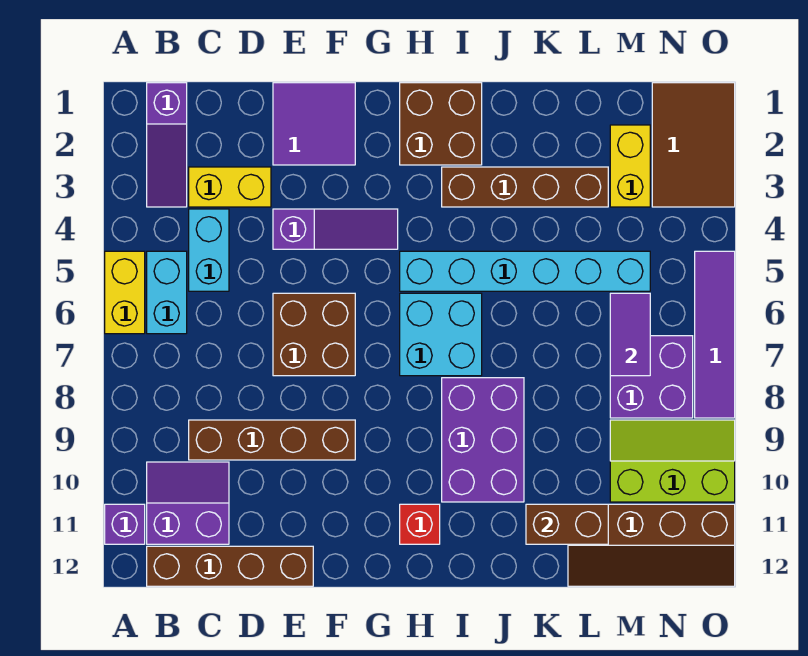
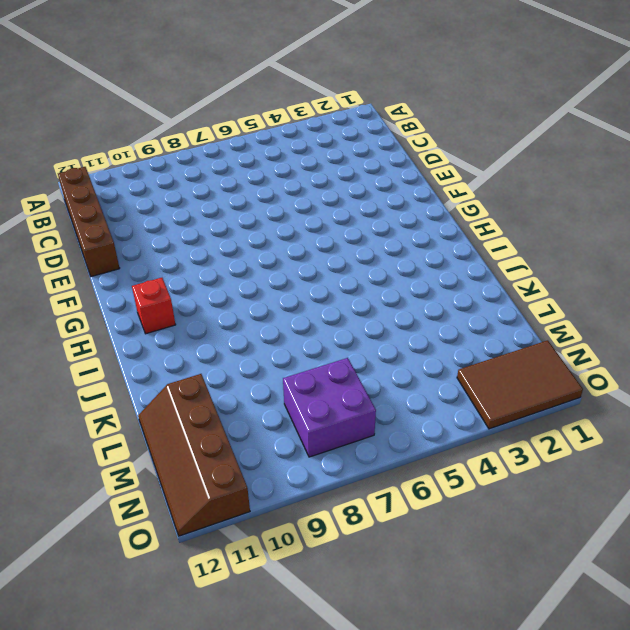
none -> yellow 1x2 brick [105,251,145,334]
none -> purple 1x1 brick [105,504,145,544]
none -> purple 1x3 slope [147,83,187,207]

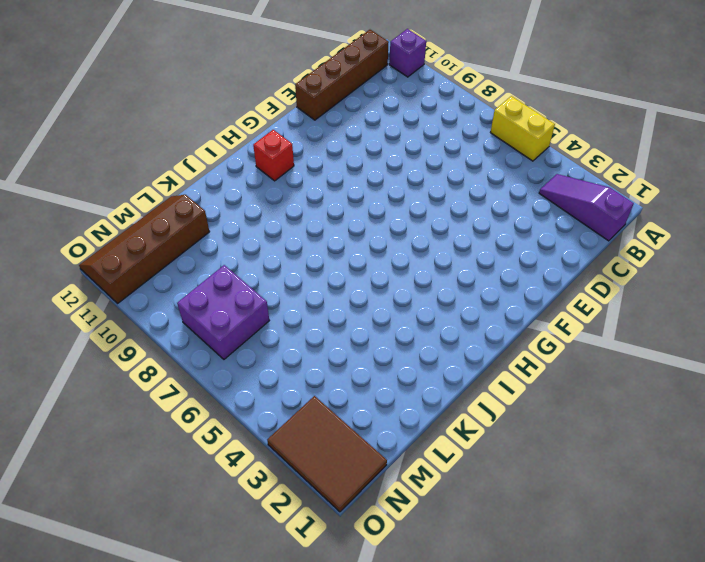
none -> cyan 1x2 brick [147,251,187,334]
none -> purple 2x2 slope [147,462,229,544]
none -> yellow 1x2 brick [189,167,271,207]

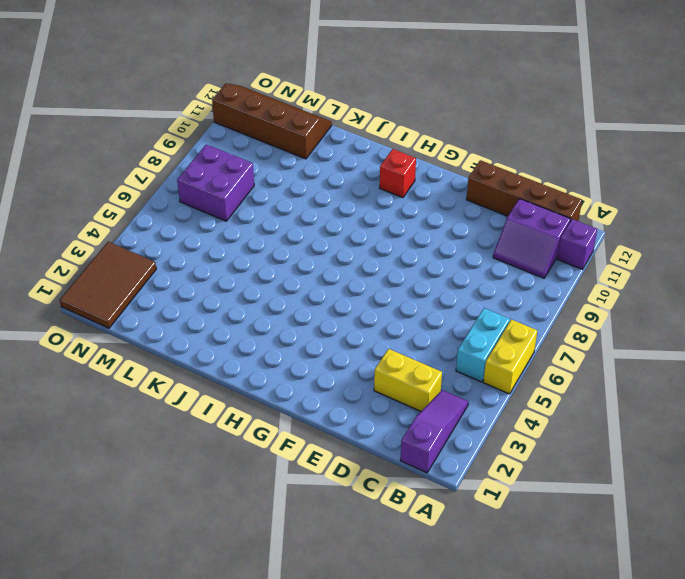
none -> cyan 1x2 brick [189,209,229,291]
none -> brown 1x4 brick [189,420,355,460]
none -> purple 2x2 tile [273,83,355,165]

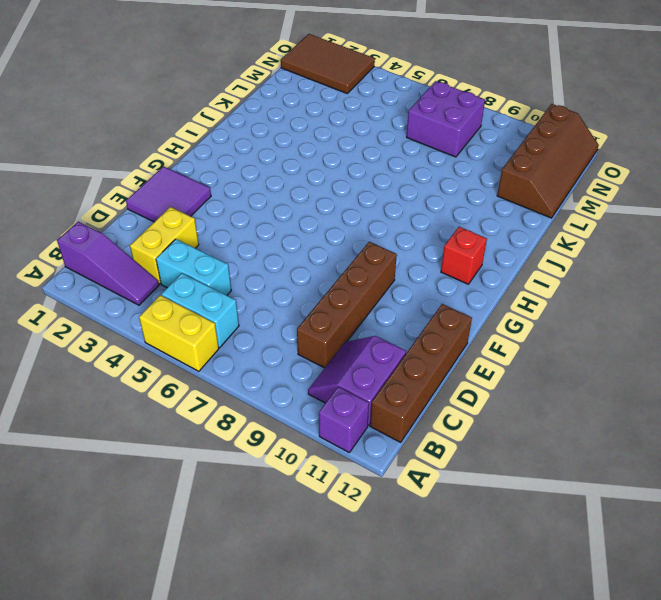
none -> purple 1x3 slope [273,209,398,249]
none -> brown 2x2 brick [273,293,355,376]
none -> brown 2x2 brick [400,83,482,165]

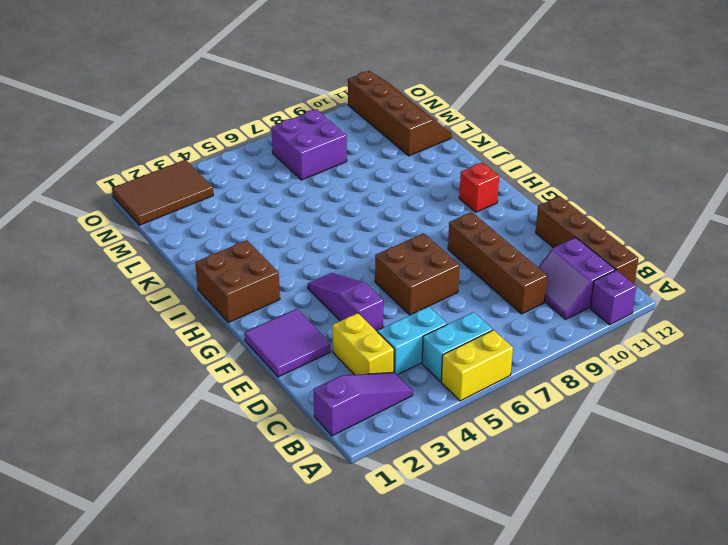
none -> cyan 1x6 brick [400,251,650,291]
none -> cyan 2x2 brick [400,293,482,376]
none -> brown 1x4 brick [442,167,608,207]

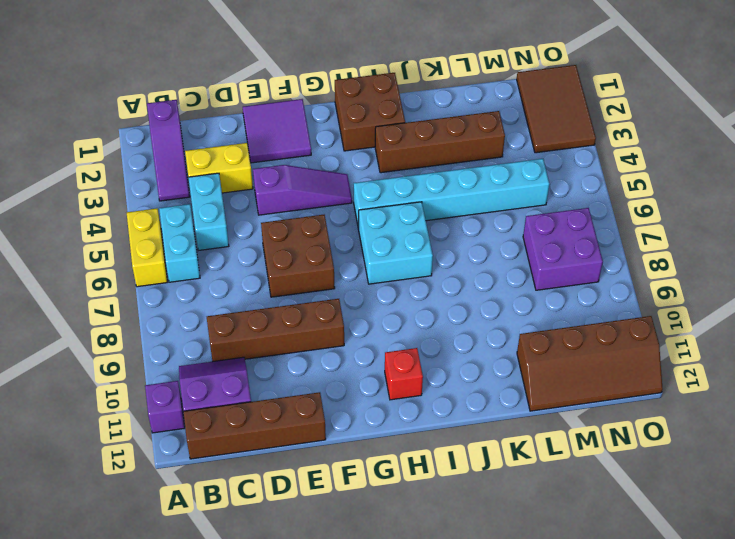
none -> purple 2x3 brick [442,378,524,502]
none -> yellow 1x2 brick [610,125,650,207]
none -> lime 2x3 slope [610,420,735,502]

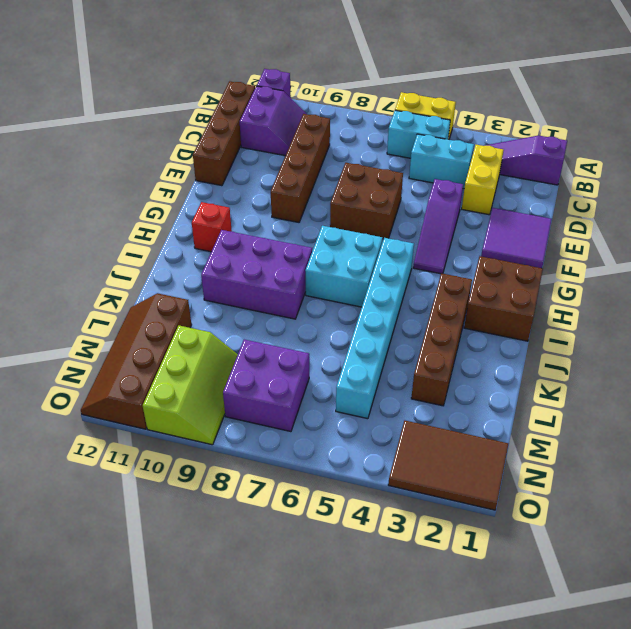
none -> yellow 1x2 brick [610,125,650,207]
none -> purple 1x4 tile [695,251,735,418]
none -> brown 1x2 brick [526,504,608,544]

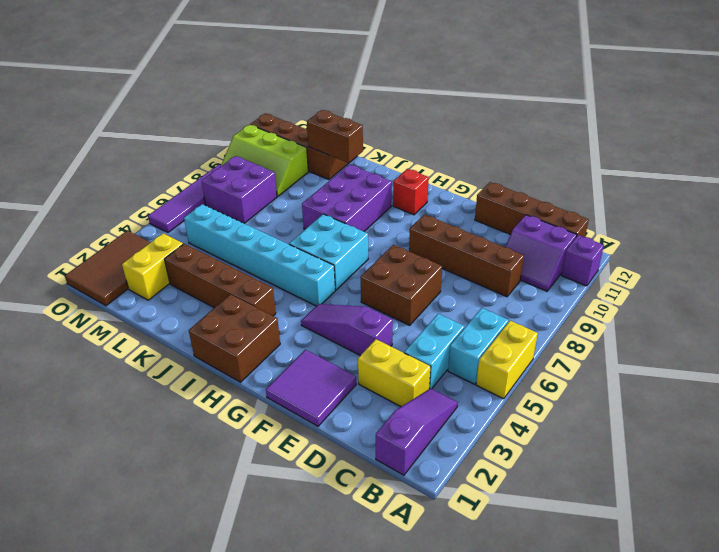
none -> purple 1x2 tile [610,293,650,376]

